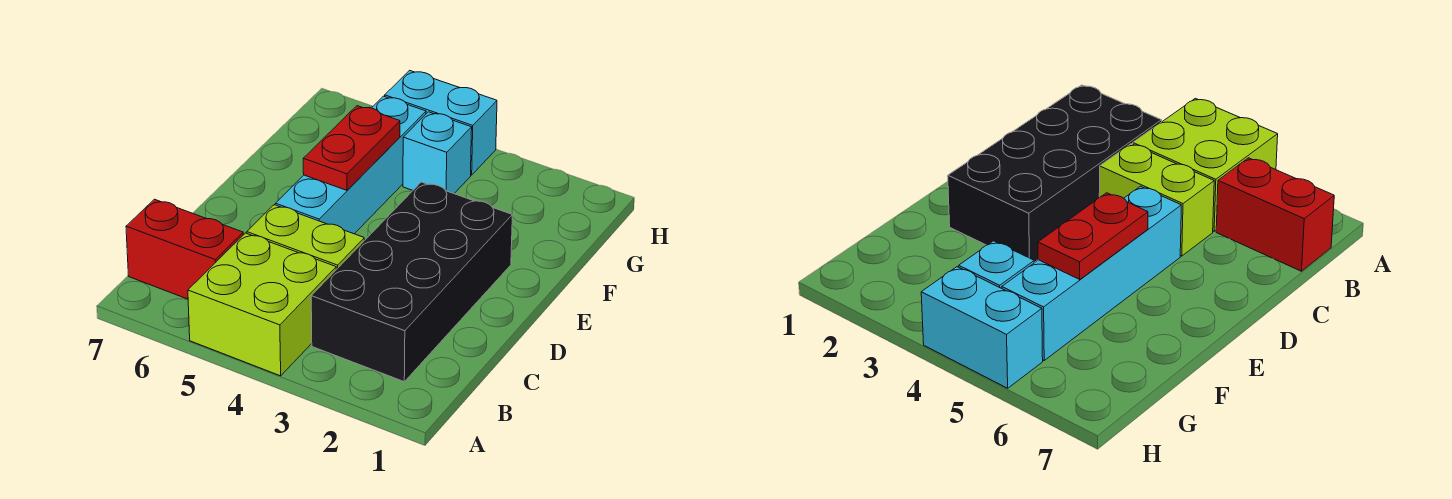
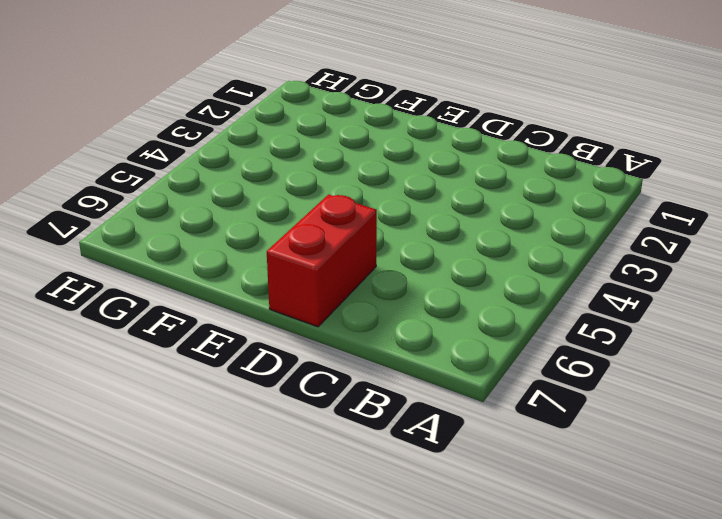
red 1x2 brick [267,195,377,327] -> red 1x2 brick moved to [126,199,243,299]
none -> lime 2x2 brick [188,233,336,376]
none -> black 2x4 brick [311,182,512,382]

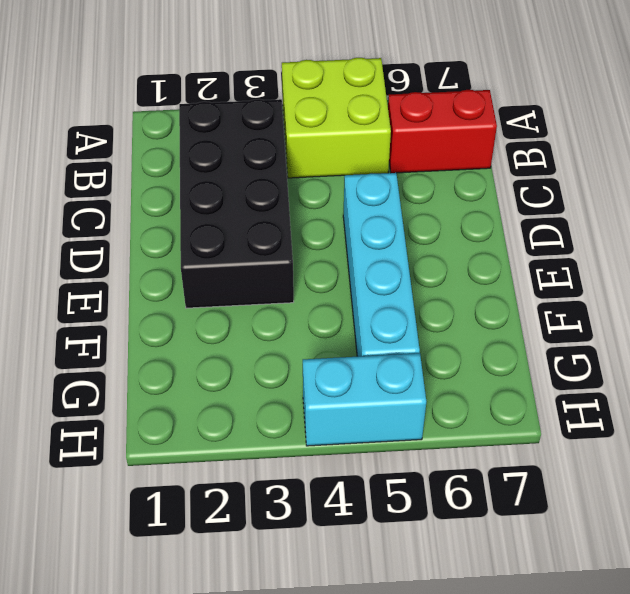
none -> lime 1x2 brick [247,205,364,270]
none -> cyan 1x1 brick [403,112,472,193]

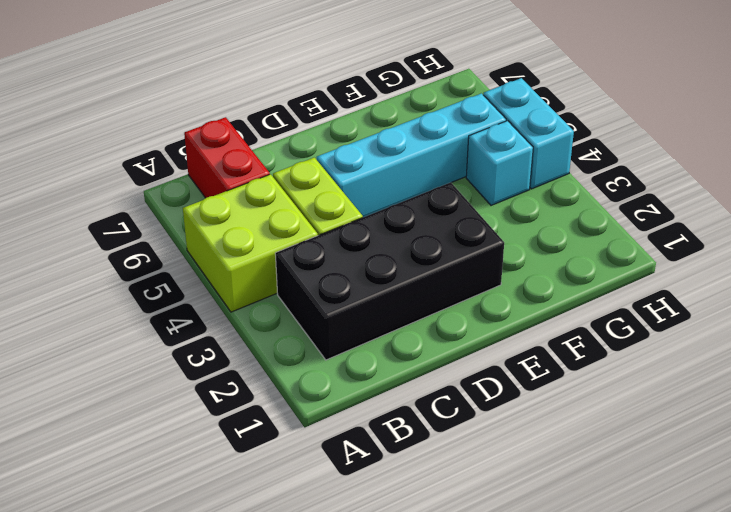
none -> red 1x2 plate [303,106,400,190]

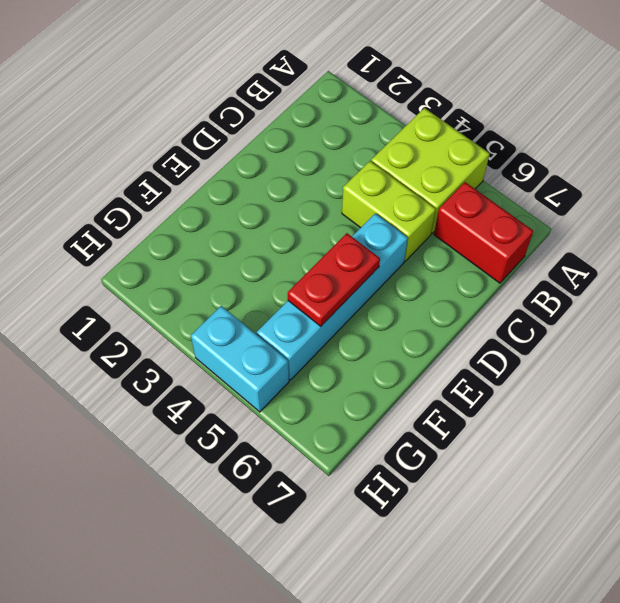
none -> black 2x4 brick [311,182,512,382]
none -> cyan 1x1 brick [403,112,472,193]

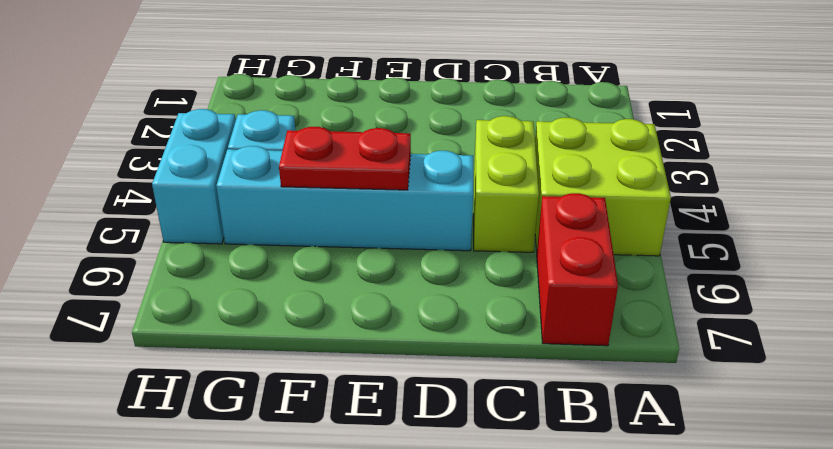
none -> black 2x4 brick [311,182,512,382]

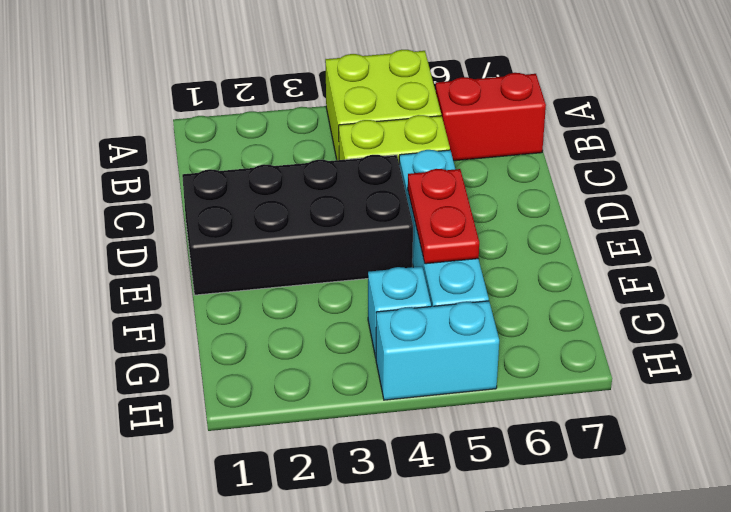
black 2x4 brick [182,155,413,295] -> black 2x4 brick turned to [311,182,512,382]

